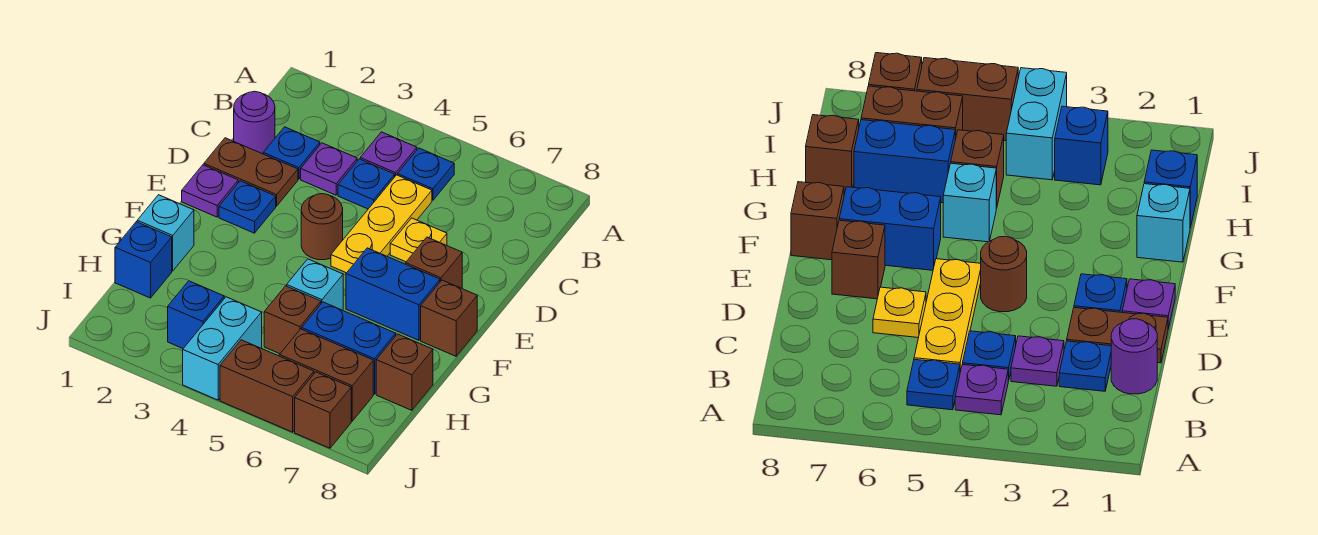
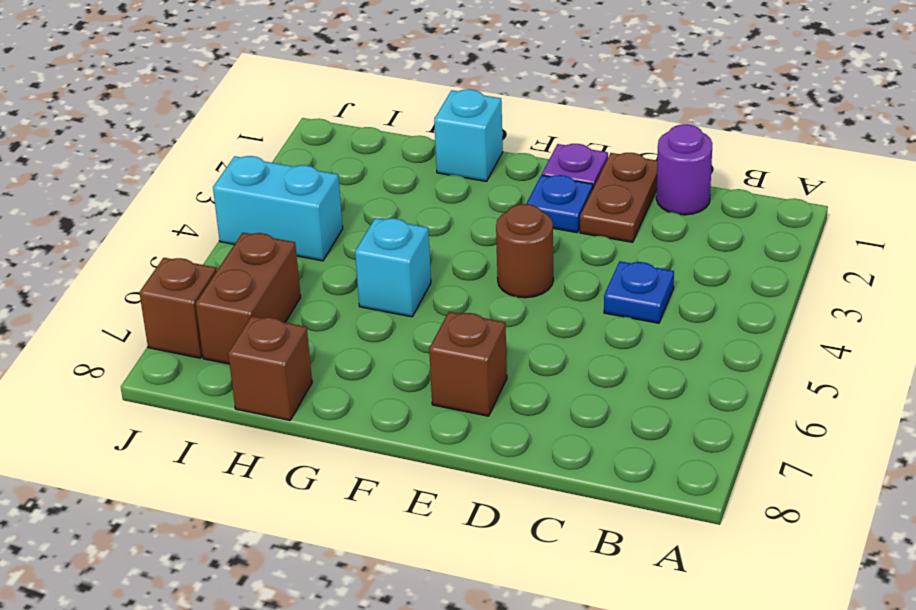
none -> purple 1x1 plate [360,132,417,176]
none -> blue 1x1 plate [398,148,454,200]
none -> blue 1x1 plate [263,127,320,179]

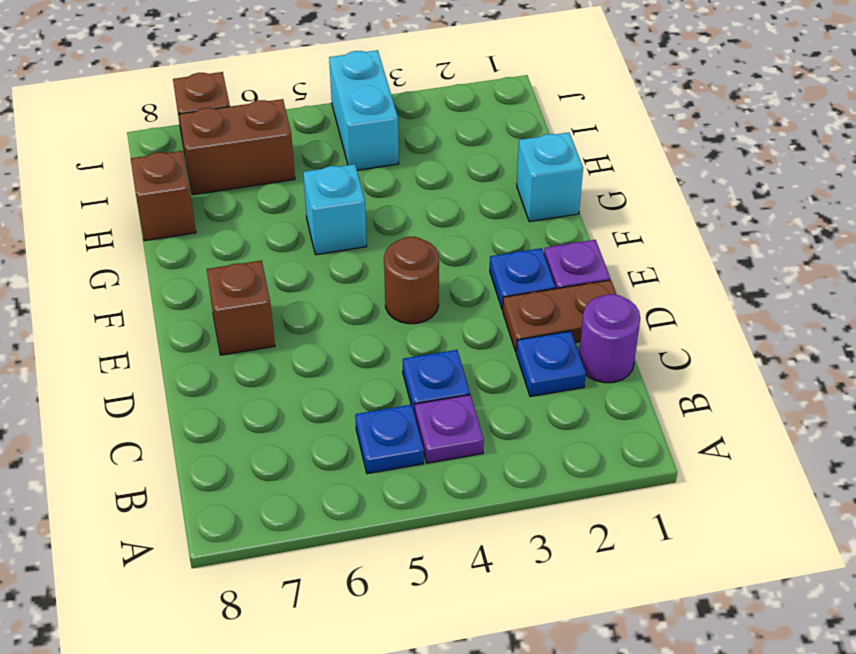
none -> purple 1x1 plate [301,143,357,195]
none -> yellow 1x3 plate [331,175,432,273]
none -> yellow 1x1 plate [390,218,447,262]

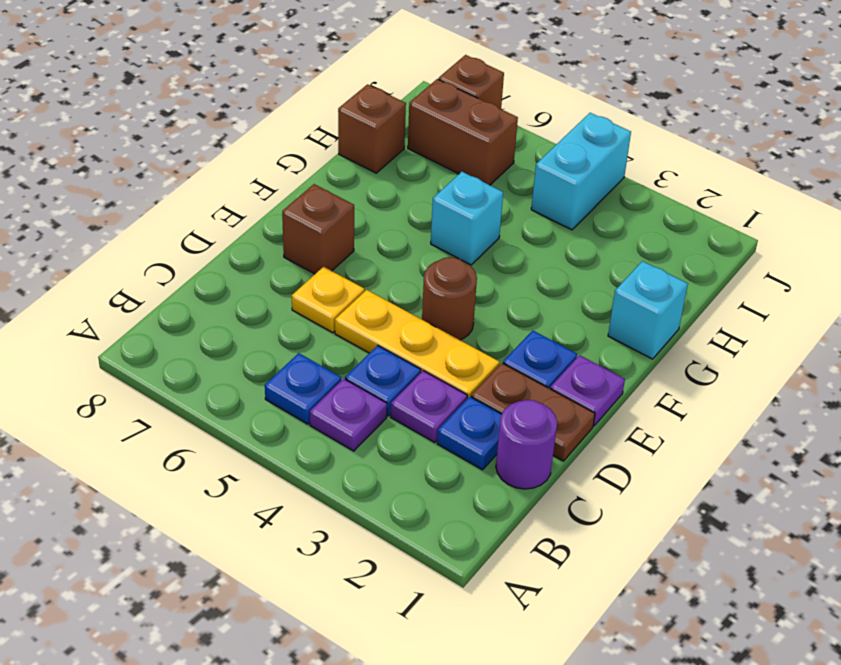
yellow 1x3 plate [335,290,499,399] -> yellow 1x3 plate turned to [331,175,432,273]
none -> blue 1x2 brick [346,248,440,340]
none -> brown 1x1 brick [421,280,477,356]
none -> blue 1x1 brick [115,222,172,298]

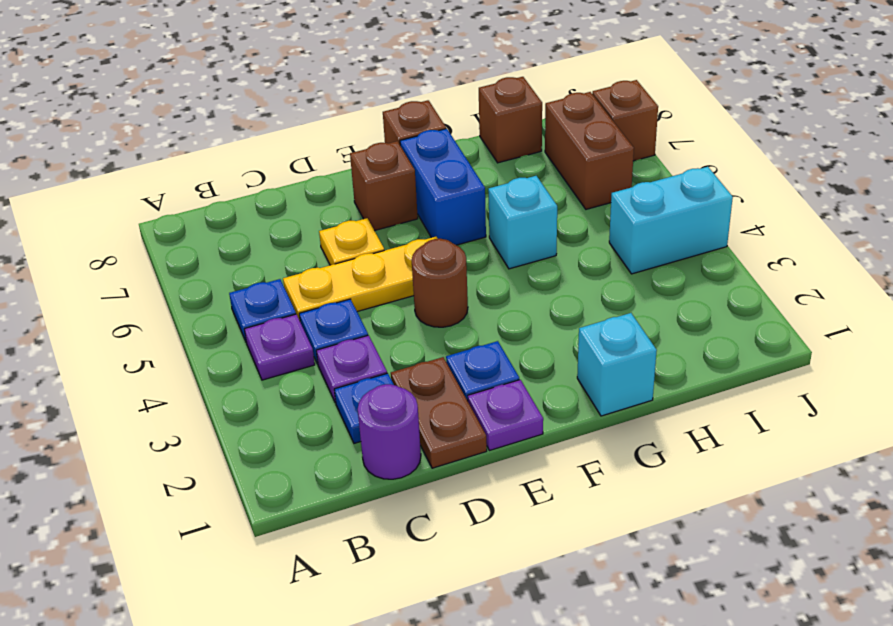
none -> blue 1x1 brick [115,222,172,298]
none -> brown 1x1 brick [264,286,321,354]
none -> blue 1x2 brick [302,302,396,394]

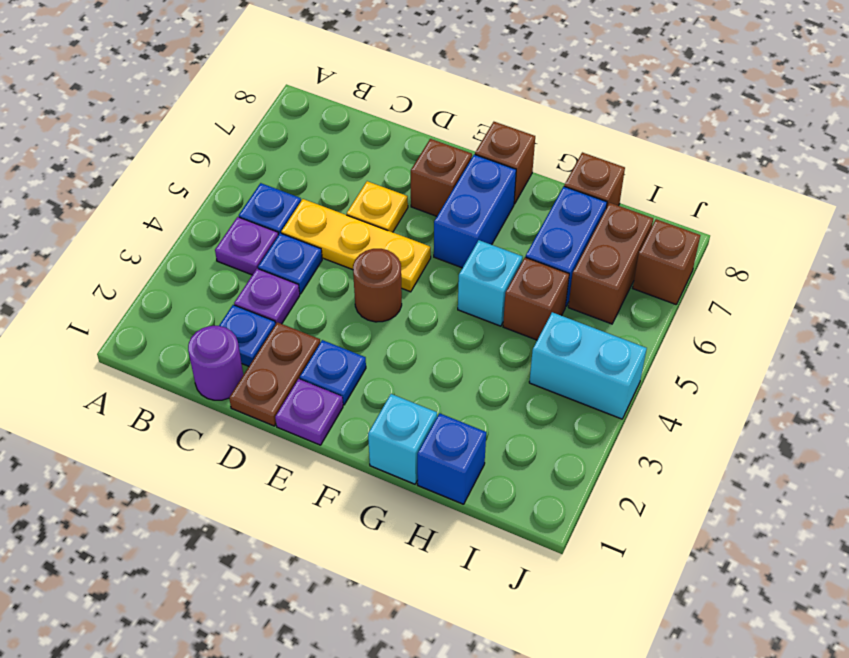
none -> blue 1x1 brick [168,281,224,348]
none -> brown 1x2 brick [220,340,314,432]

